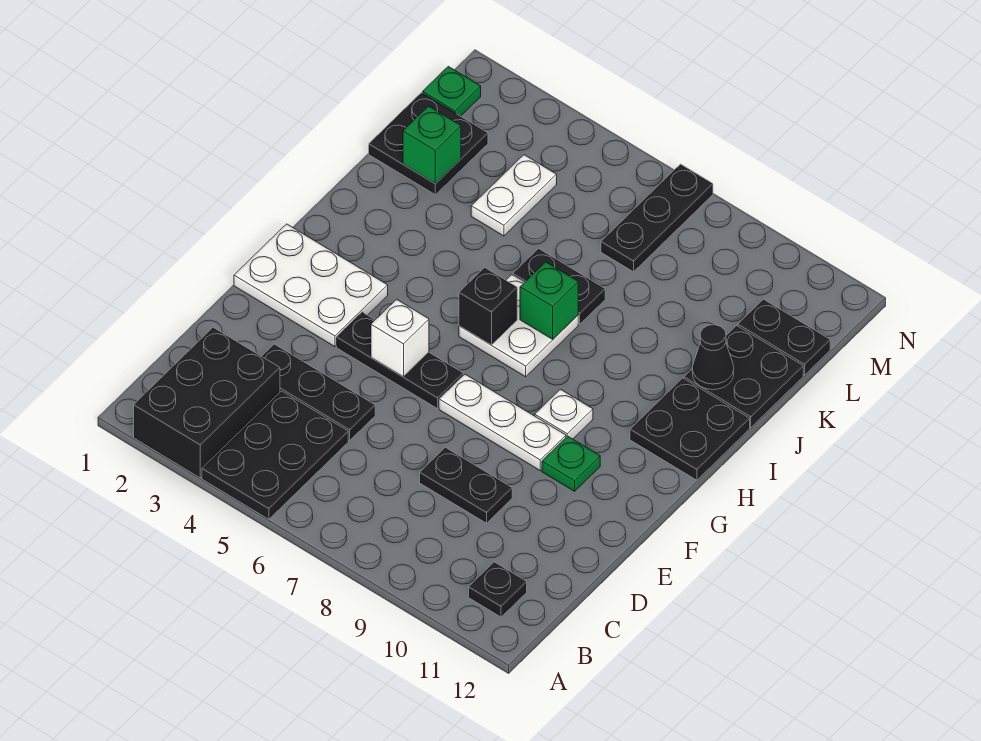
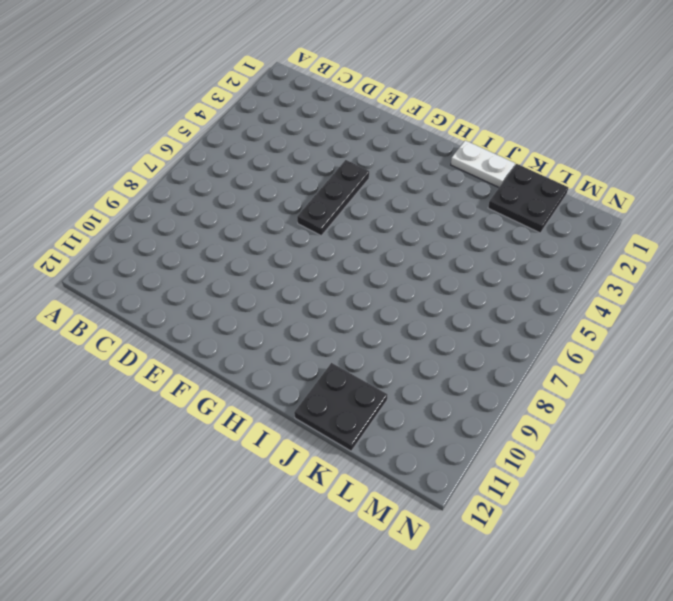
white 1x2 plate [451,140,515,187] -> white 1x2 plate moved to [471,155,557,236]
none -> black 2x3 brick [134,327,280,478]
none -> black 2x3 plate [202,391,348,519]
none -> black 1x1 plate [469,562,527,617]

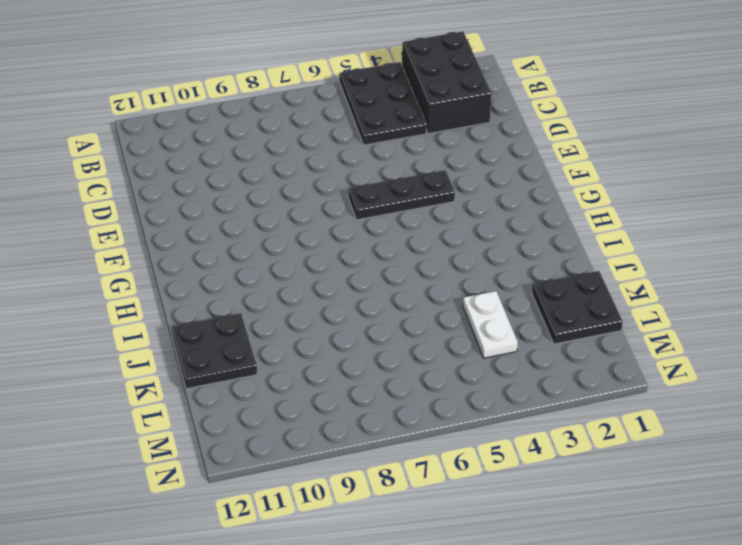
none -> black 1x1 plate [469,562,527,617]
none -> black 1x3 plate [262,344,375,441]
none -> black 1x2 plate [420,447,512,523]

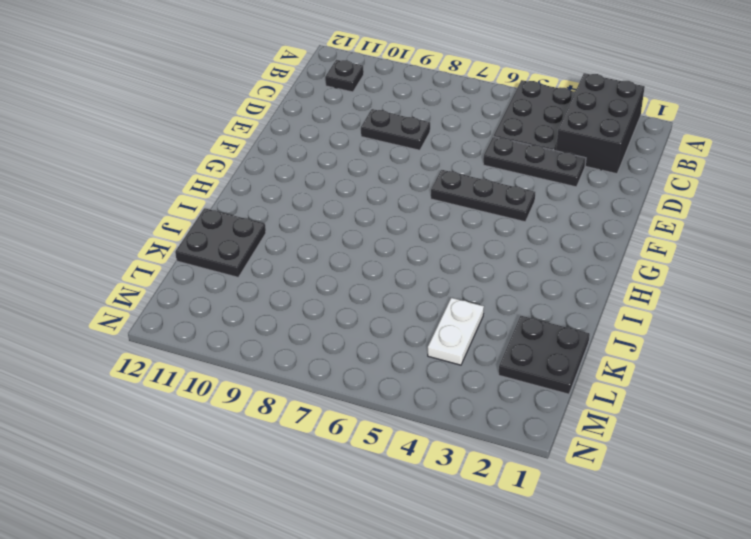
none -> white 2x3 plate [234,224,388,347]
none -> white 1x3 plate [439,374,566,471]
none -> green 1x1 plate [542,436,600,491]

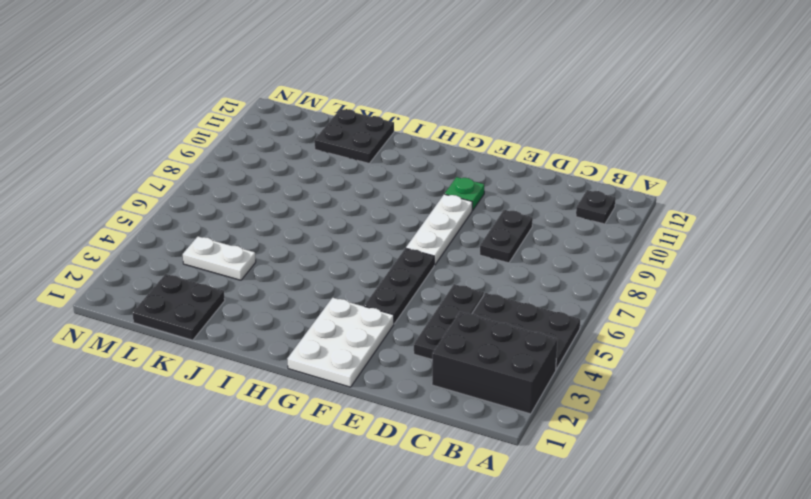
none -> white 1x1 plate [535,389,593,439]
none -> white 2x2 plate [459,275,578,377]
none -> black 2x2 plate [630,378,750,480]

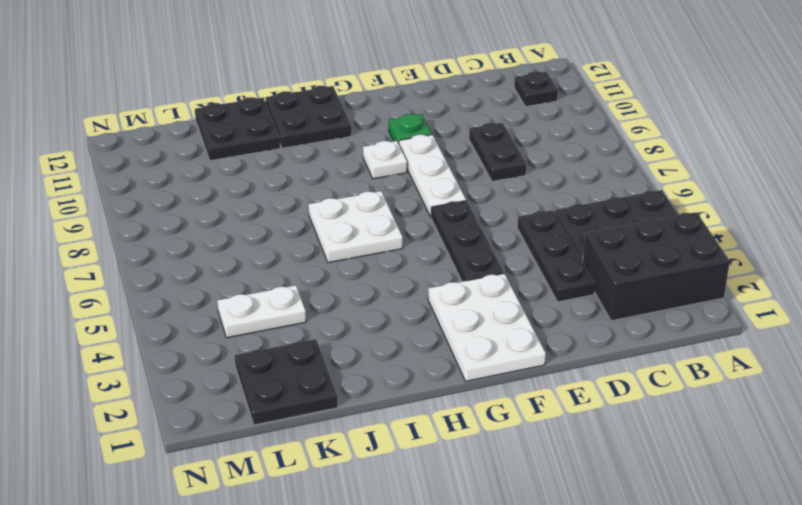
none -> black 1x2 plate [513,249,605,324]
none -> black 1x3 plate [601,164,713,272]
none -> black 1x2 plate [738,299,830,375]

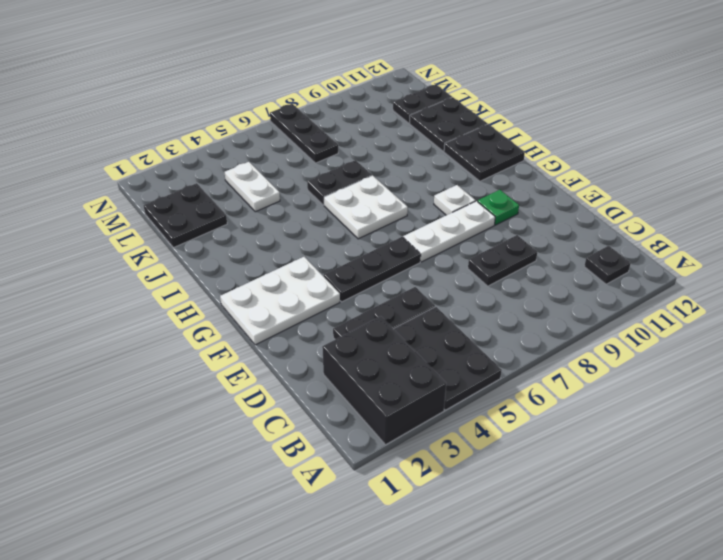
none -> green 1x1 plate [423,66,481,116]
none -> white 1x1 brick [371,299,429,377]
none -> black 1x1 brick [459,268,517,345]

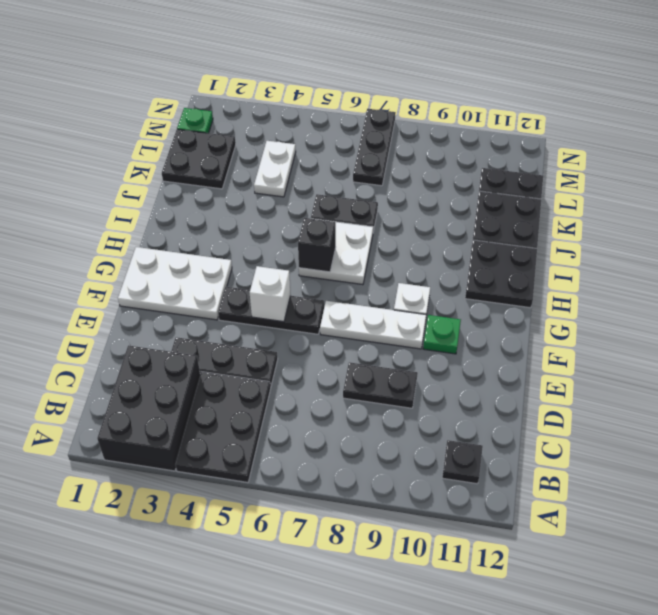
none -> green 1x1 brick [520,262,578,339]
none -> black 1x1 cone [692,325,734,390]
none -> green 1x1 brick [403,106,461,184]

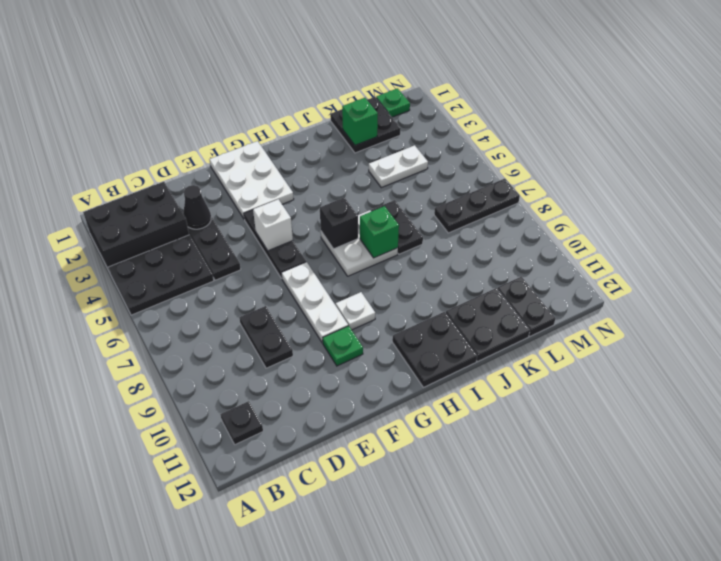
black 1x1 cone [183,185,211,229] -> black 1x1 cone moved to [692,325,734,390]

